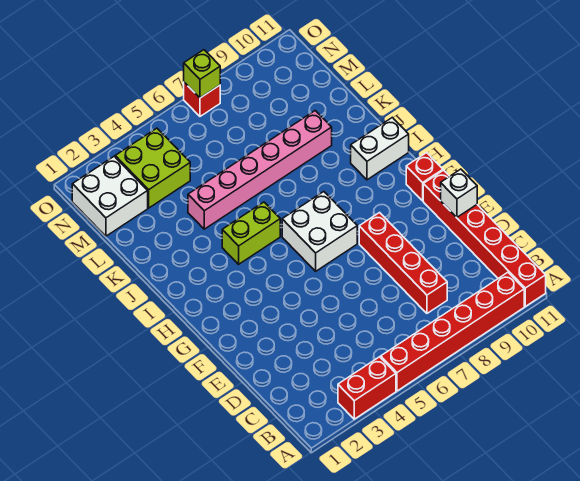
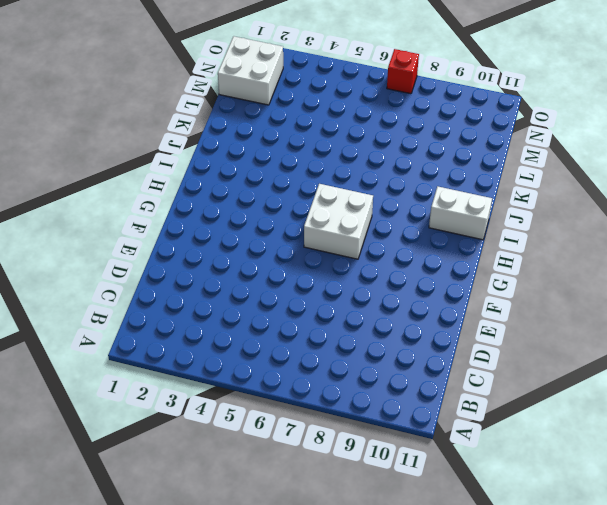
none -> red 1x2 brick [338,357,396,419]
none -> red 1x6 brick [381,272,524,391]
none -> red 1x6 brick [423,170,546,306]

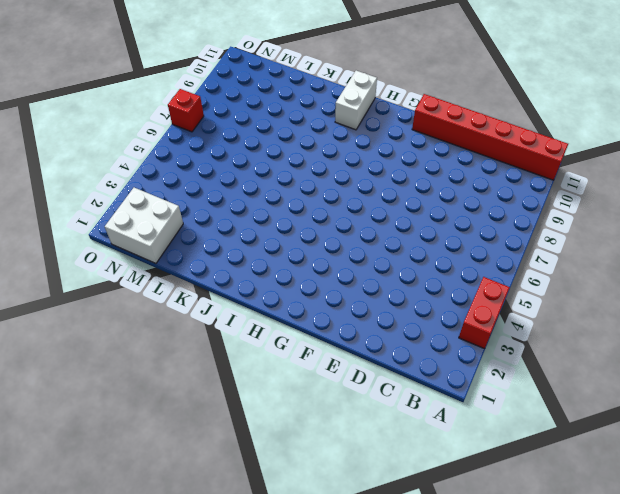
none -> red 1x6 brick [381,272,524,391]
none -> red 1x4 brick [359,213,447,313]
none -> white 2x2 brick [282,192,357,271]

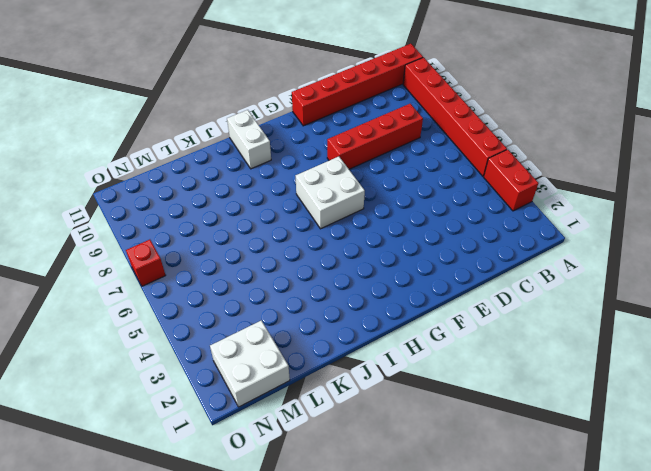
none -> red 1x1 brick [406,153,443,201]
none -> lime 1x2 brick [222,202,280,264]
none -> pink 1x6 brick [188,111,332,229]

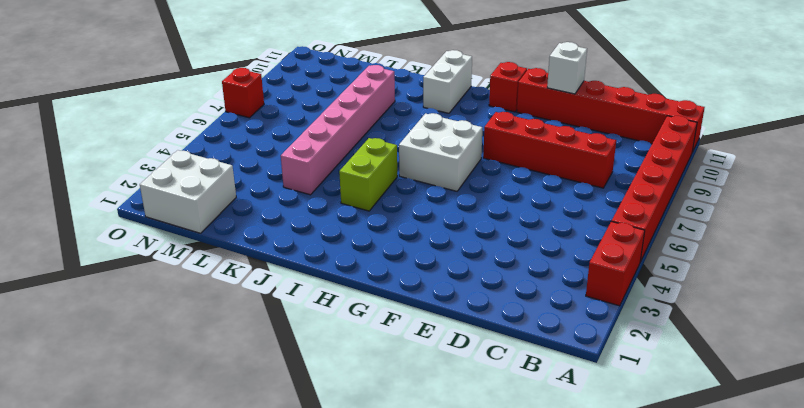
none -> lime 2x2 brick [115,128,190,208]
none -> lime 1x1 brick [184,50,220,98]

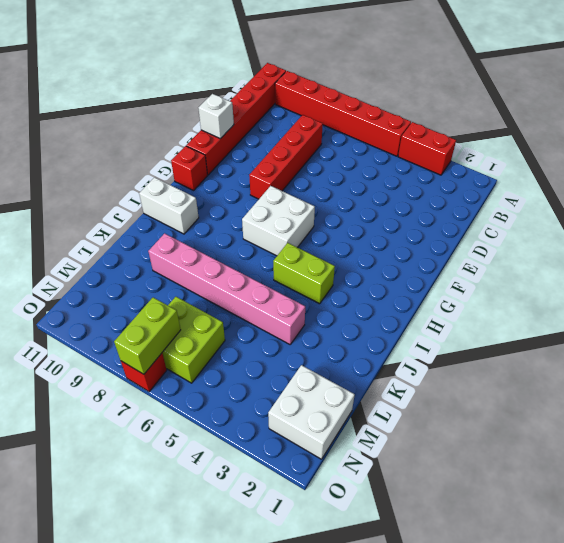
lime 2x2 brick [162,297,225,383] -> lime 2x2 brick moved to [115,128,190,208]
lime 1x2 brick [114,297,181,374] -> lime 1x1 brick [184,50,220,98]

